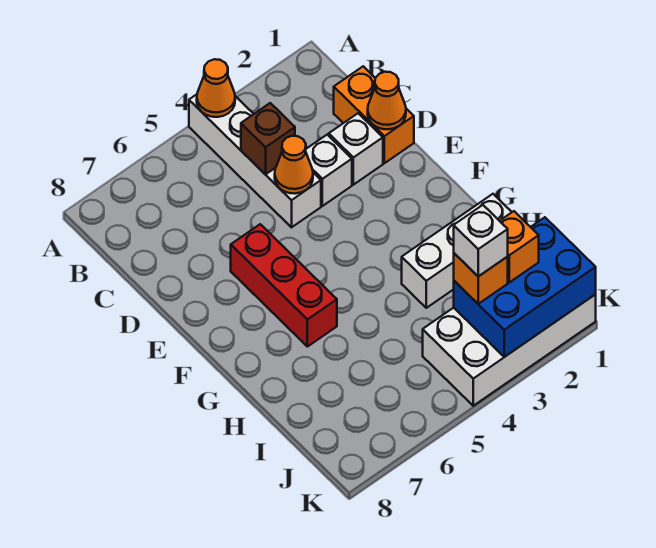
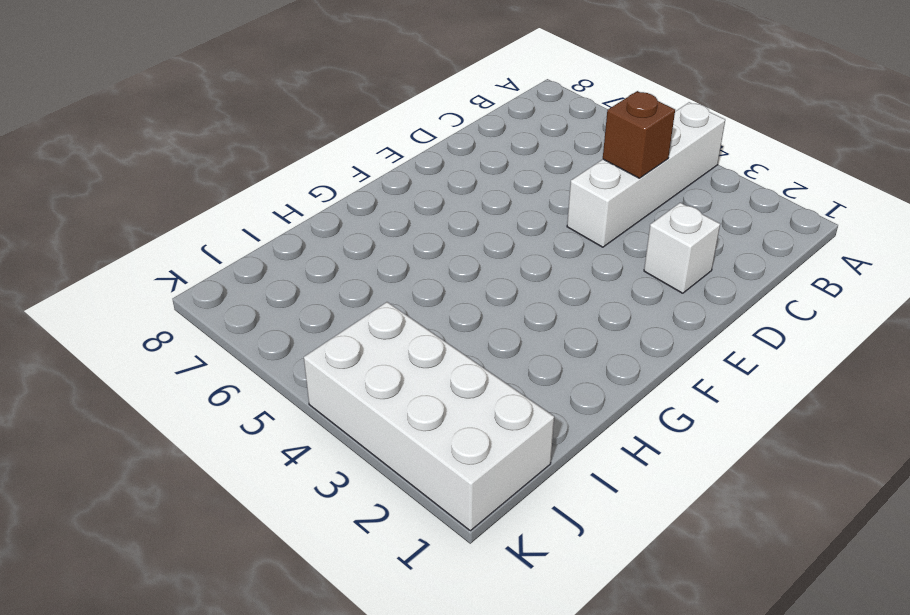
none -> orange 1x2 brick [334,66,414,163]
none -> white 1x1 brick [306,135,352,206]
none -> red 1x3 brick [231,224,337,347]

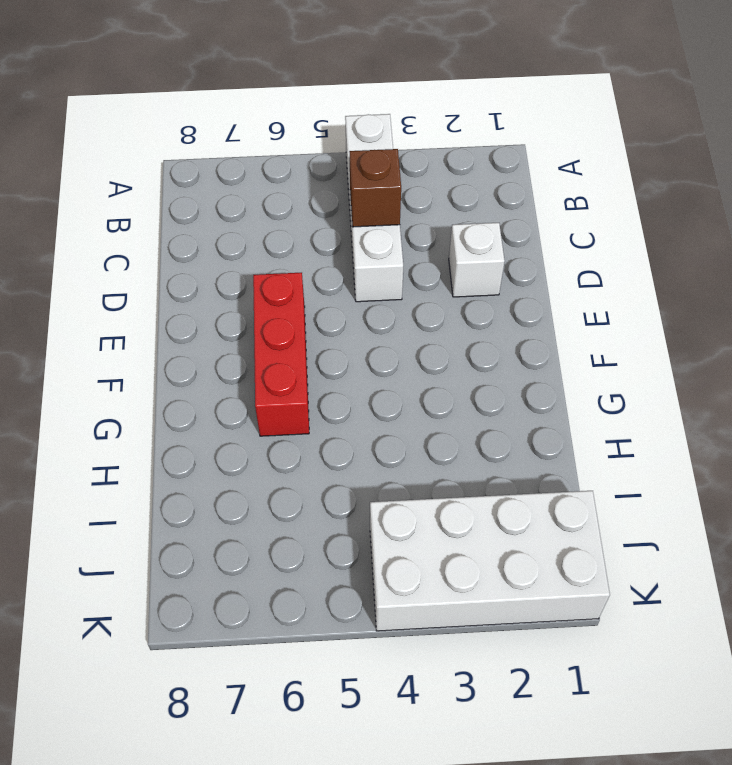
none -> orange 1x2 brick [334,66,414,163]
none -> white 1x1 brick [306,135,352,206]
none -> white 1x3 brick [402,194,512,308]

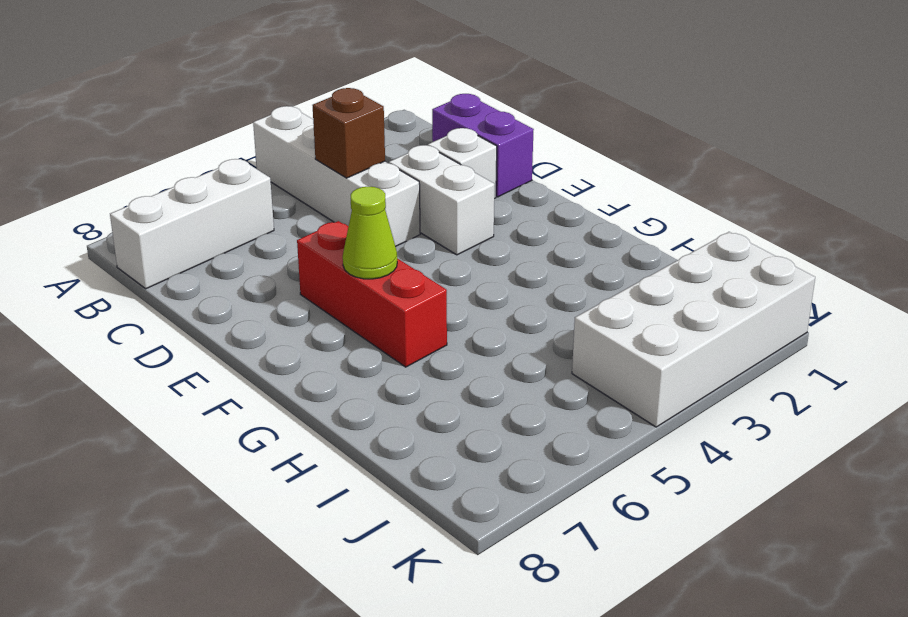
white 1x3 brick [110,159,274,289] -> white 1x3 brick moved to [402,194,512,308]
purple 1x2 brick [432,94,534,197] -> orange 1x2 brick [334,66,414,163]
white 1x2 brick [389,145,494,255] -> white 1x1 brick [306,135,352,206]
lime 1x1 cone [343,187,397,279] -> none
none -> orange 1x1 cone [197,59,235,117]
none -> orange 1x1 cone [368,72,406,129]
none -> orange 1x1 cone [275,136,313,194]

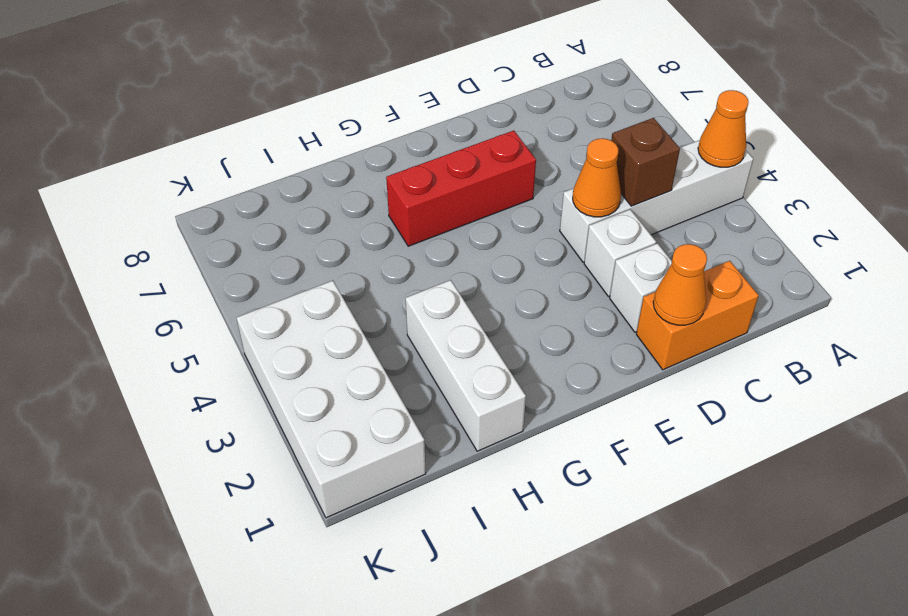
none -> blue 2x3 brick [454,217,596,357]
none -> orange 1x1 brick [500,211,539,282]
none -> orange 1x1 brick [454,253,508,304]

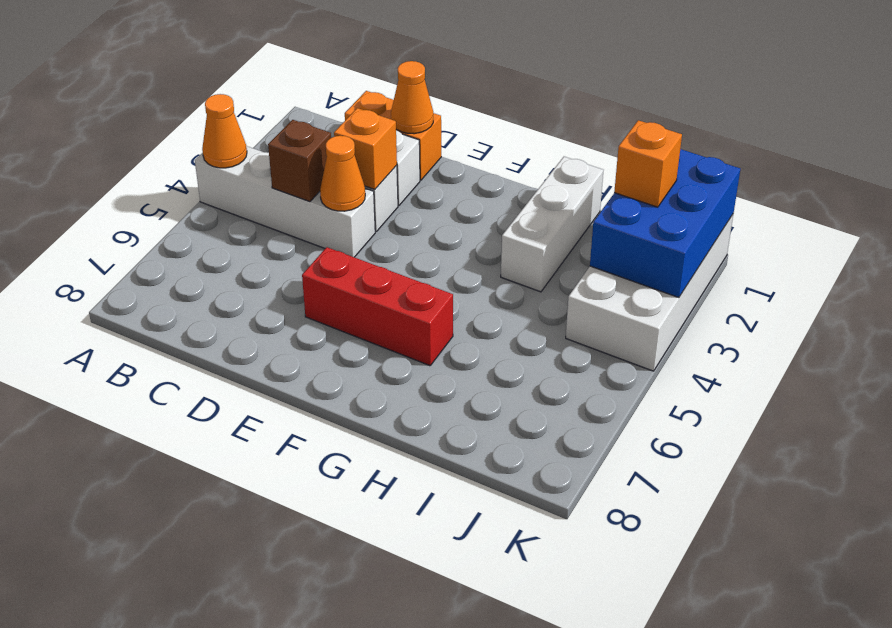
orange 1x1 brick [334,108,397,189] -> orange 1x1 brick moved to [454,253,508,304]
none -> white 1x1 brick [454,205,508,276]

